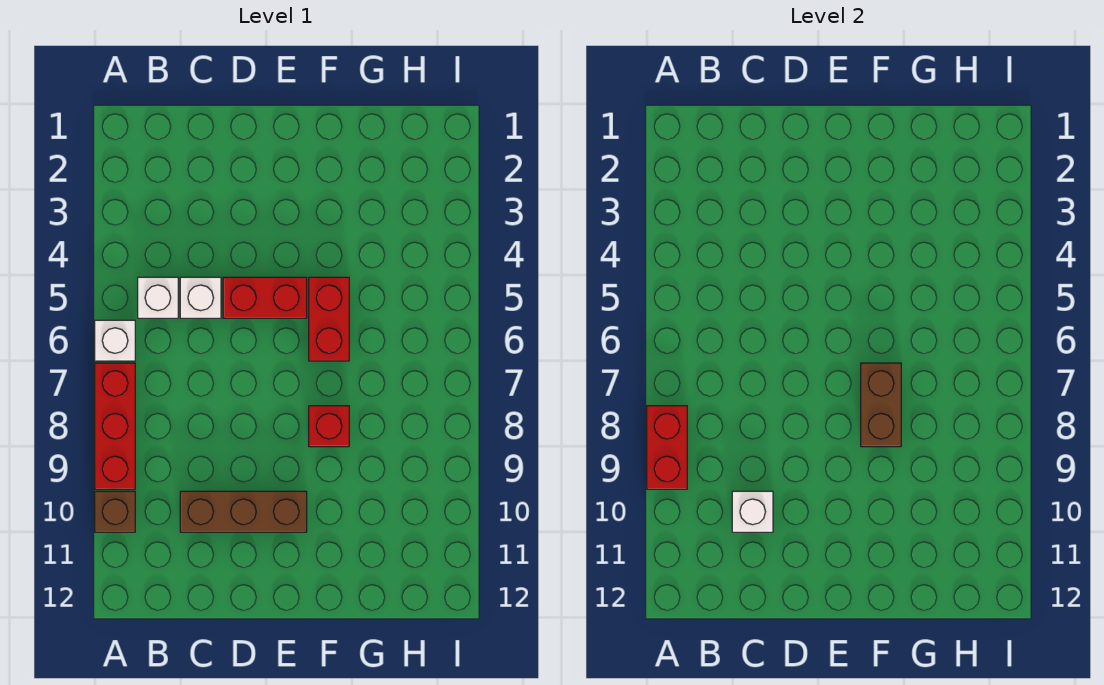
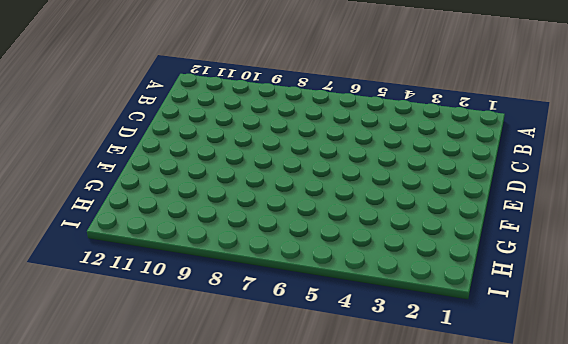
none -> white 1x1 brick [95,320,135,361]
none -> red 1x3 brick [95,363,135,489]
none -> brown 1x1 brick [95,491,135,532]

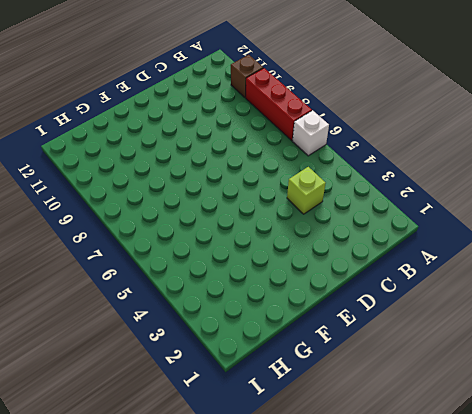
lime 1x1 brick [287,167,326,214] -> none
none -> white 1x1 brick [138,277,178,318]
none -> white 1x1 brick [180,277,221,318]
none -> brown 1x3 brick [180,491,307,532]

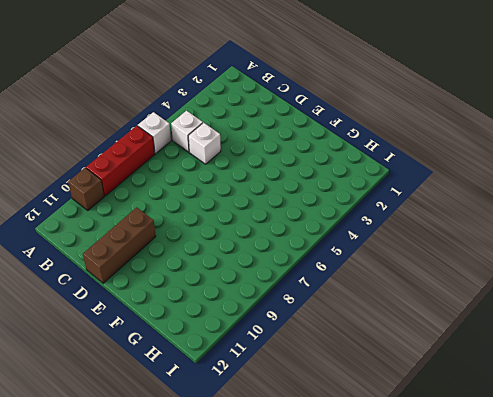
brown 1x3 brick [83,207,156,283] -> brown 1x3 brick turned to [180,491,307,532]
none -> red 1x2 brick [223,277,307,318]
none -> red 1x2 brick [309,277,349,361]
none -> red 1x1 brick [309,406,349,447]

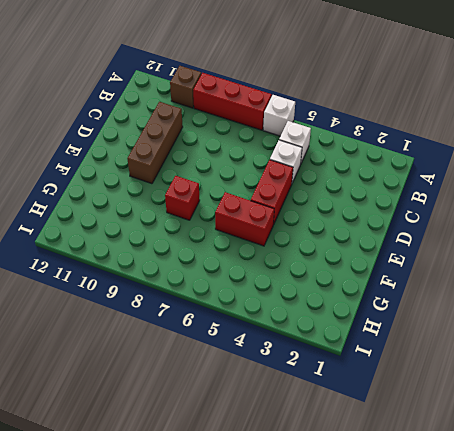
none -> red 1x2 brick [647,406,687,489]
none -> white 1x1 brick [732,491,773,532]
none -> brown 1x2 brick [861,363,901,447]

